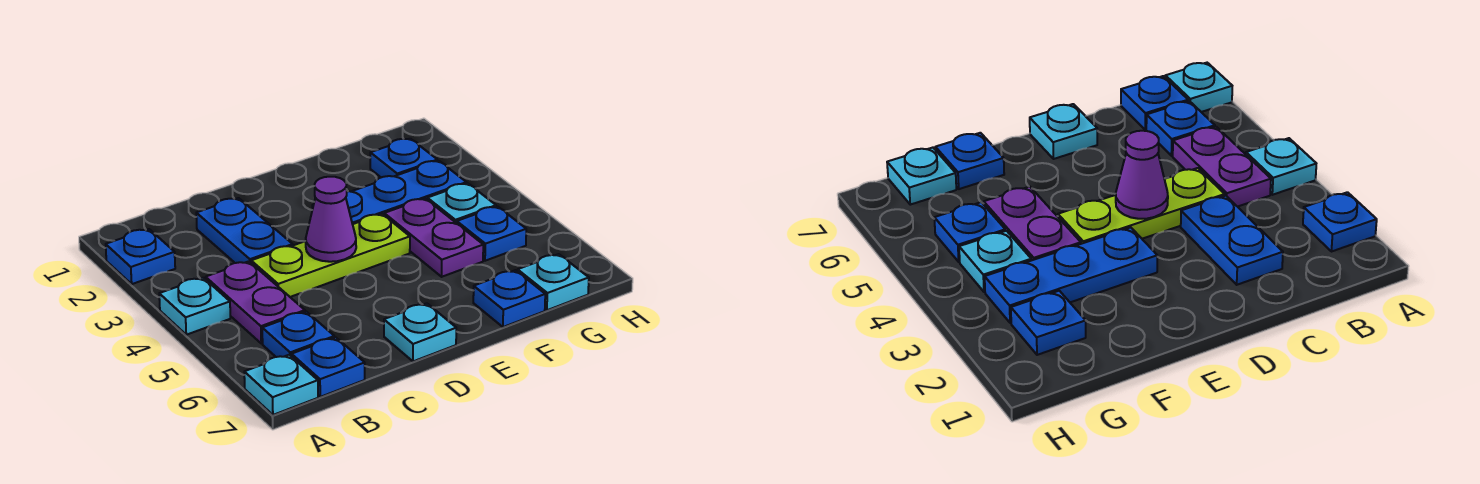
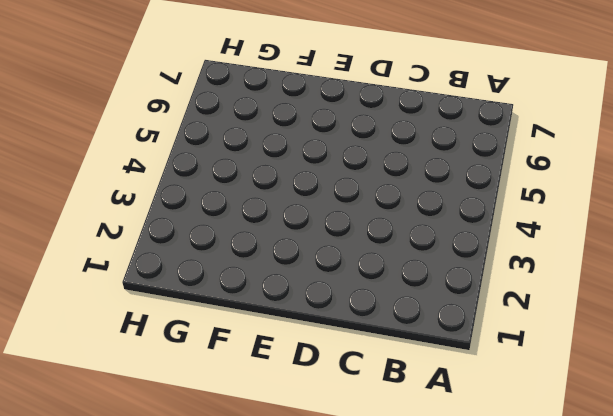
none -> blue 1x1 plate [106,229,175,284]
none -> cyan 1x1 plate [159,278,230,335]
none -> cyan 1x1 plate [244,355,318,415]

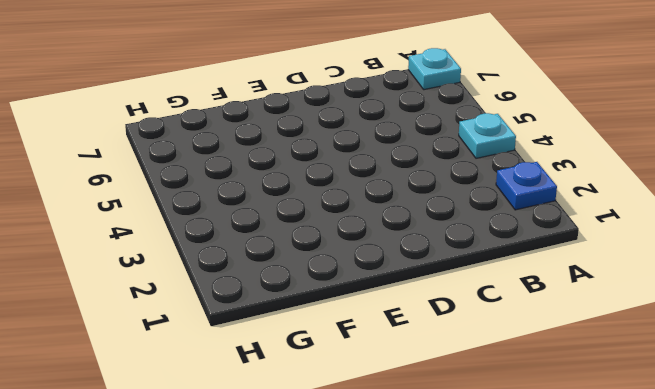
none -> purple 1x2 plate [206,261,305,344]
none -> blue 1x1 plate [262,312,334,357]
none -> blue 1x1 plate [292,337,365,397]

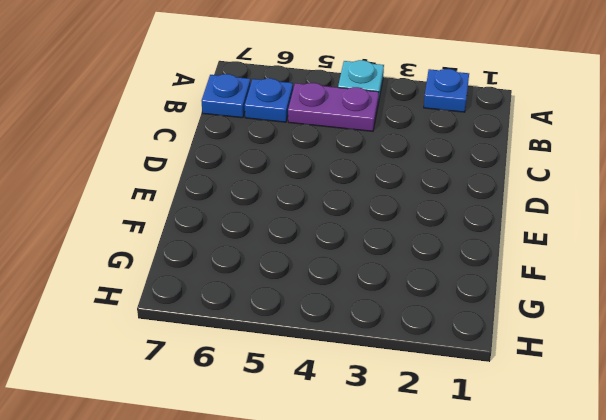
none -> cyan 1x1 plate [244,355,318,415]
none -> blue 1x2 plate [196,198,293,263]
none -> lime 1x3 plate [251,214,410,297]

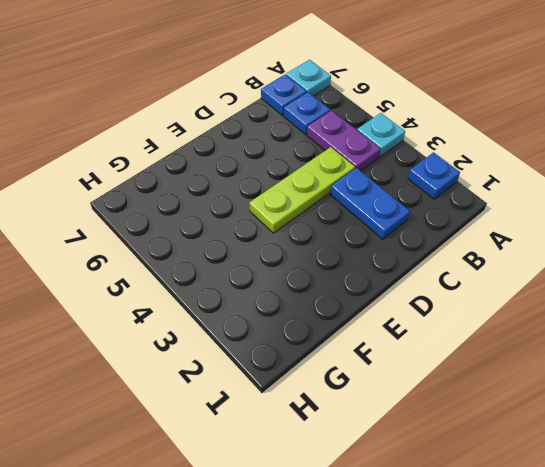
none -> cyan 1x1 plate [384,303,456,361]
none -> blue 1x3 plate [312,161,466,224]
none -> purple 1x2 plate [384,199,483,277]

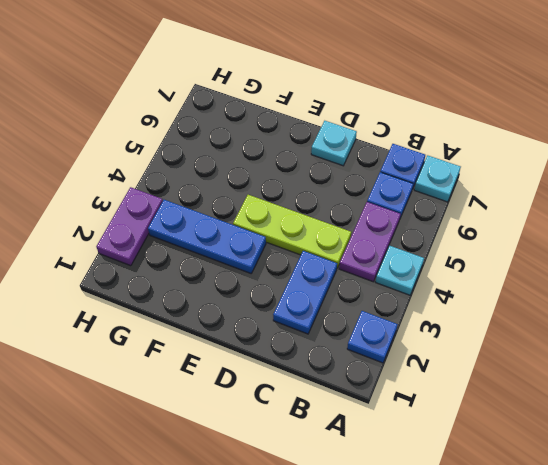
purple 1x2 plate [96,187,163,266] -> purple 1x2 plate moved to [384,199,483,277]
none -> blue 1x1 plate [473,270,545,327]
none -> blue 1x1 plate [370,139,437,177]
none -> cyan 1x1 plate [427,183,496,223]

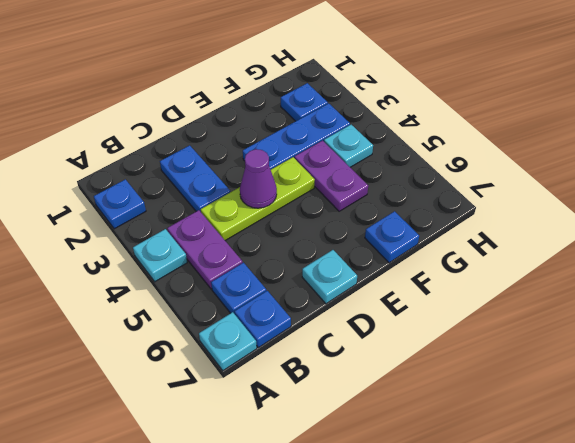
none -> blue 1x1 plate [457,206,526,261]
none -> cyan 1x1 plate [518,254,589,310]

